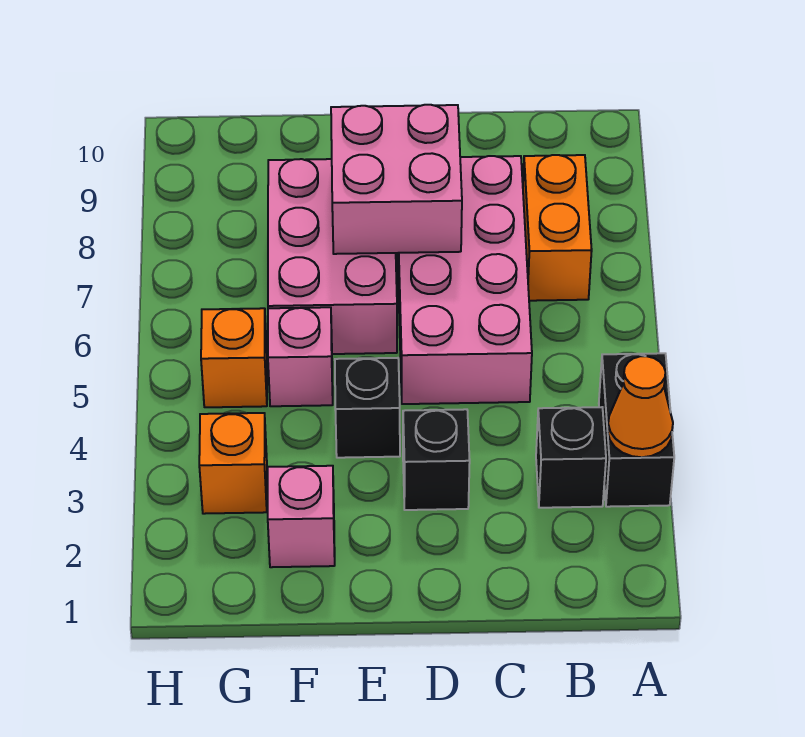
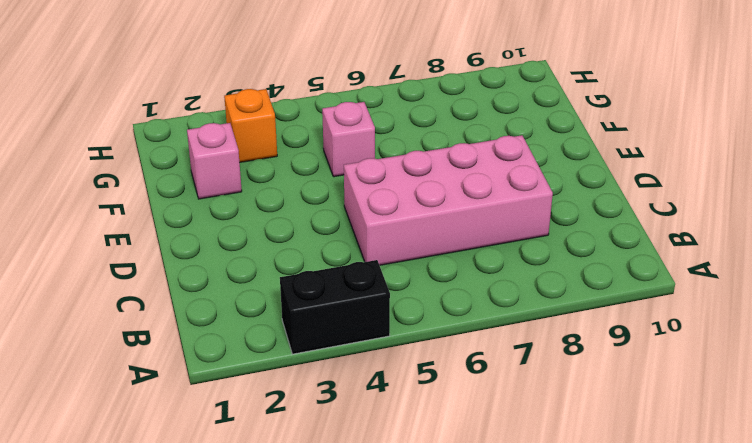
none -> black 1x1 brick [536,407,606,508]
none -> orange 1x2 brick [523,155,592,301]
none -> black 1x1 brick [403,409,470,510]

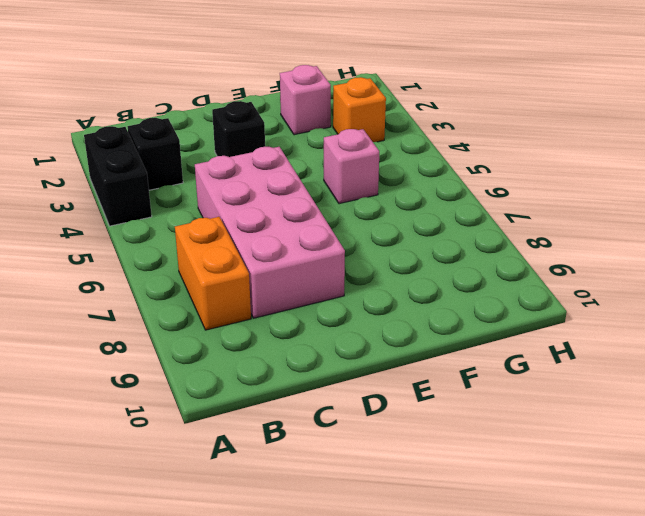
none -> black 1x1 brick [335,358,400,458]
none -> pink 2x3 brick [268,159,397,354]
none -> orange 1x1 brick [201,308,267,407]

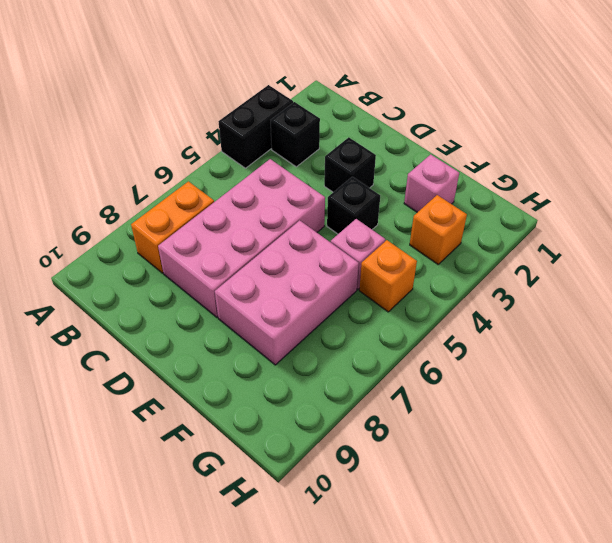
none -> orange 1x1 cone [608,356,673,457]
none -> pink 2x2 brick [331,105,462,254]

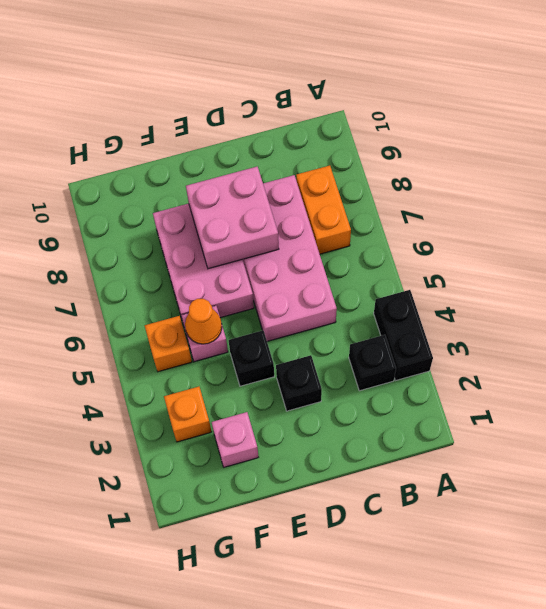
orange 1x1 cone [185,299,222,344] -> orange 1x1 cone moved to [608,356,673,457]

